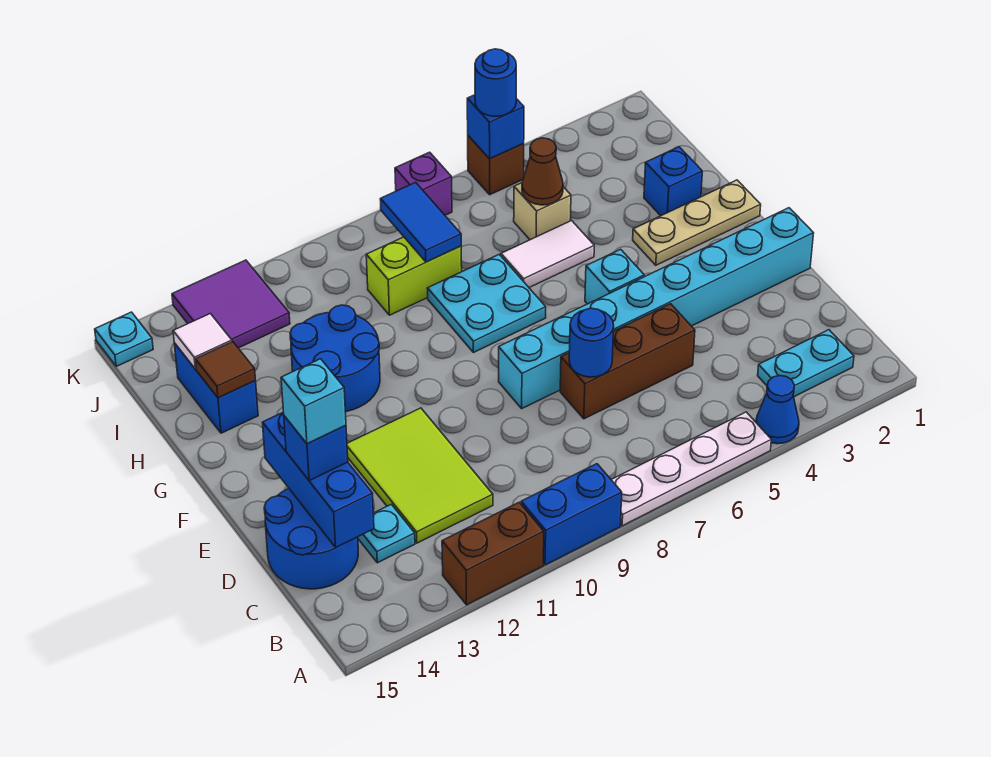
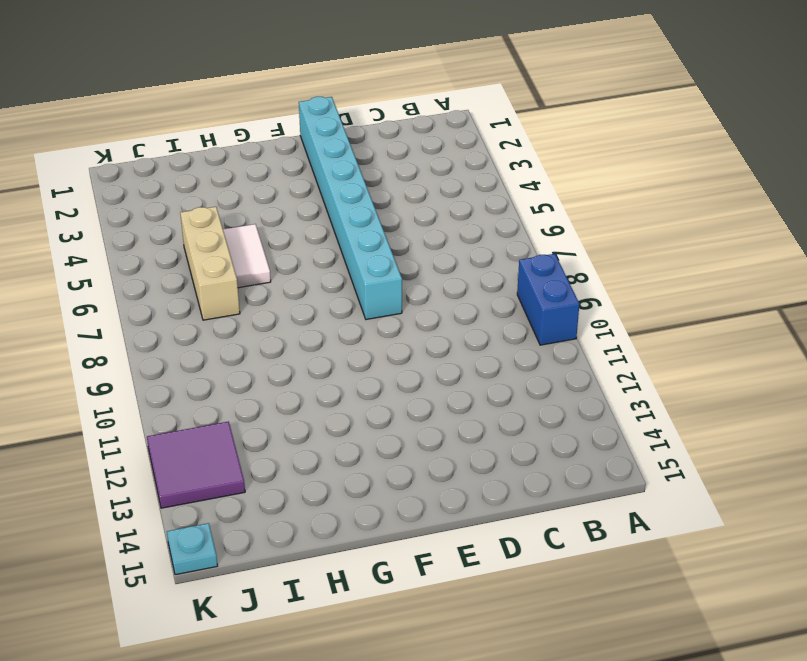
tan 1x3 brick [180,207,240,320] -> tan 1x1 brick [514,183,571,240]
none -> blue 1x1 cone [756,376,799,444]
none -> white 1x4 plate [611,412,771,526]
none -> brown 1x2 brick [442,502,544,605]
none -> cyan 1x2 plate [758,330,854,397]

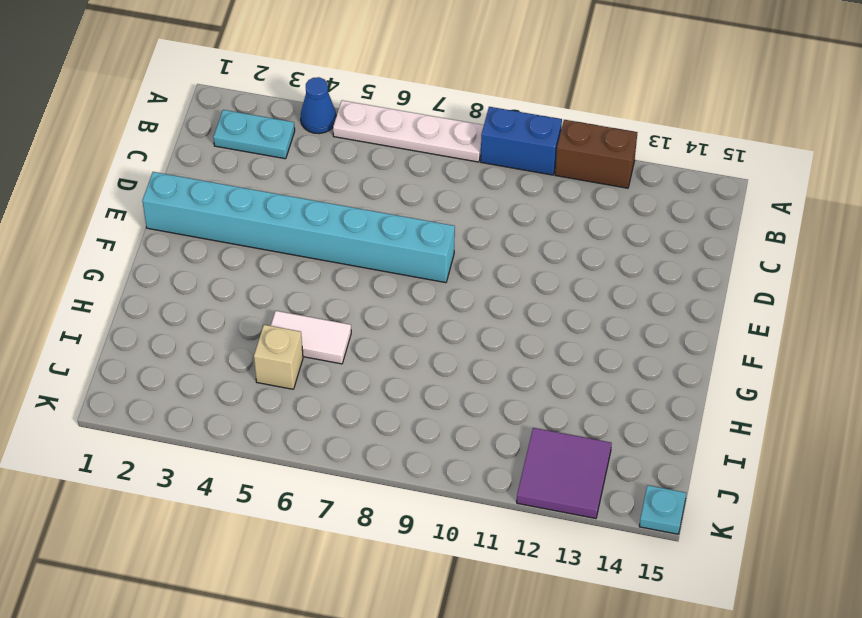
none -> lime 2x3 tile [347,408,493,543]
none -> cyan 1x1 plate [358,504,415,563]
none -> blue 2x2 round brick [264,488,358,589]
none -> brown 1x3 brick [560,304,695,419]

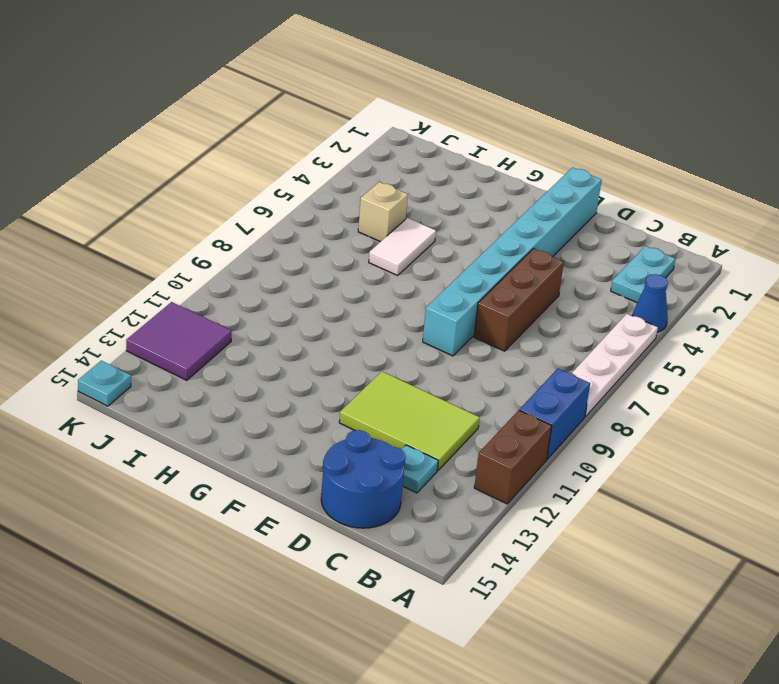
none -> cyan 1x1 brick [585,249,644,304]
none -> tan 1x3 plate [633,180,761,265]
none -> cyan 2x2 plate [427,255,546,353]
none -> blue 2x2 round brick [290,305,380,412]

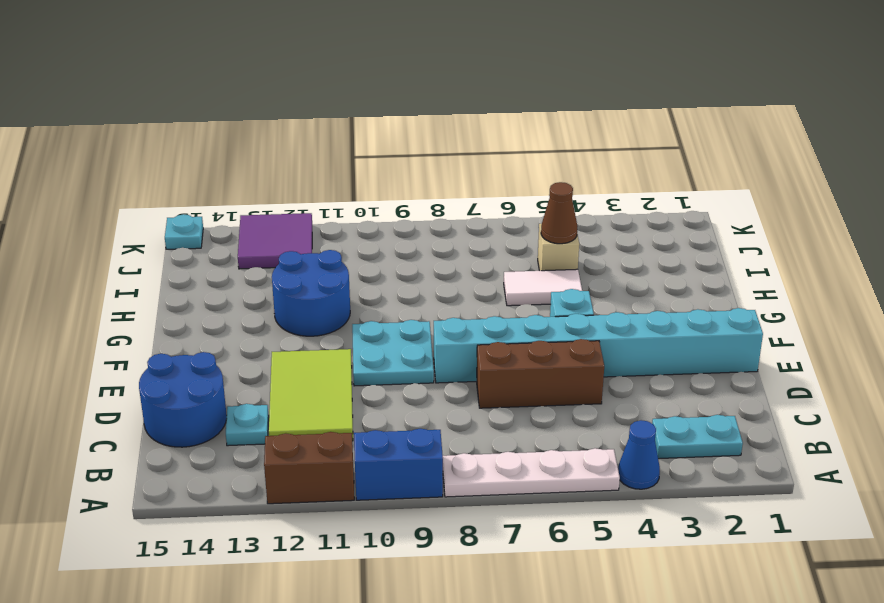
cyan 2x2 plate [352,320,434,386] -> cyan 2x2 plate moved to [427,255,546,353]
none -> tan 1x3 plate [633,180,761,265]
none -> blue 1x1 brick [644,147,702,216]
none -> blue 1x2 brick [174,343,258,433]
none -> lime 1x2 brick [366,237,462,315]

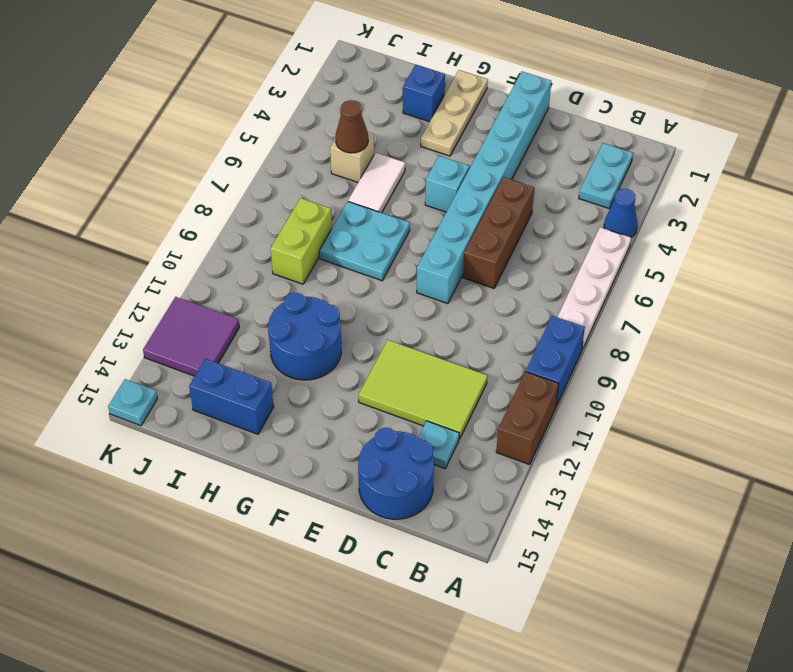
none -> brown 1x1 brick [468,136,524,195]
none -> purple 1x1 brick [395,152,452,215]
none -> blue 1x3 brick [262,412,374,547]
none -> blue 1x1 round brick [569,308,614,377]

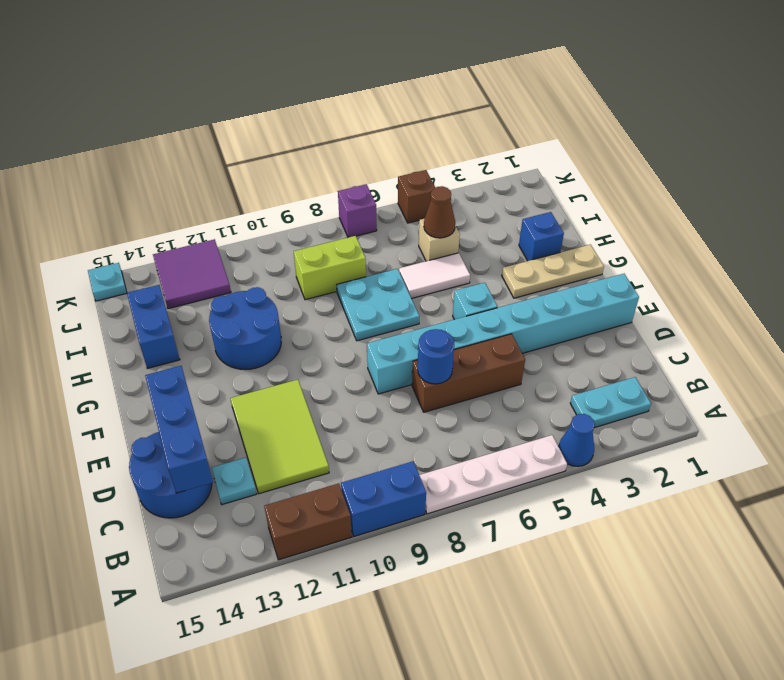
none -> brown 1x1 tile [195,342,255,398]
none -> blue 1x2 tile [380,182,461,262]
none -> white 1x1 tile [173,314,232,369]
none -> blue 1x1 brick [467,95,524,159]

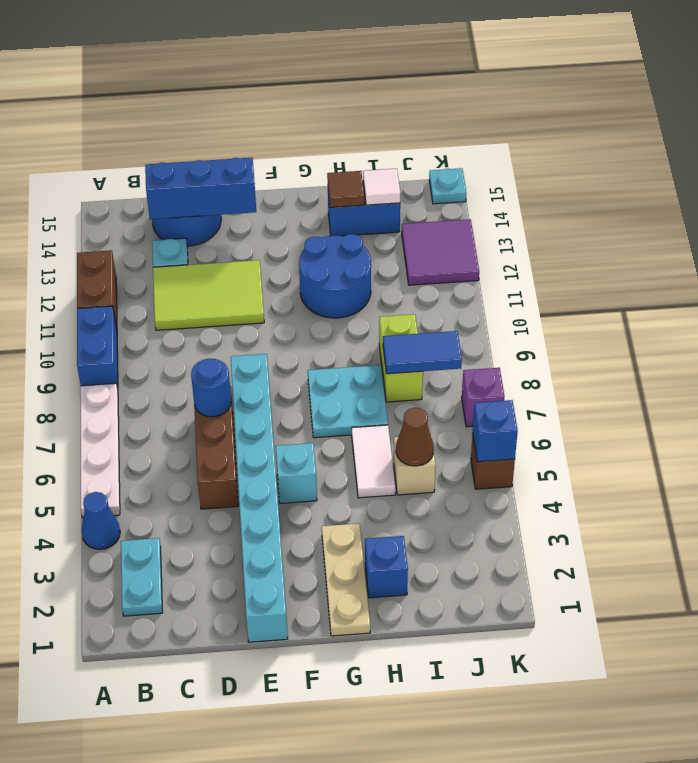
none -> blue 1x1 brick [284,416,348,481]
none -> blue 1x1 round brick [475,49,516,116]
none -> cyan 1x1 brick [281,359,346,444]

